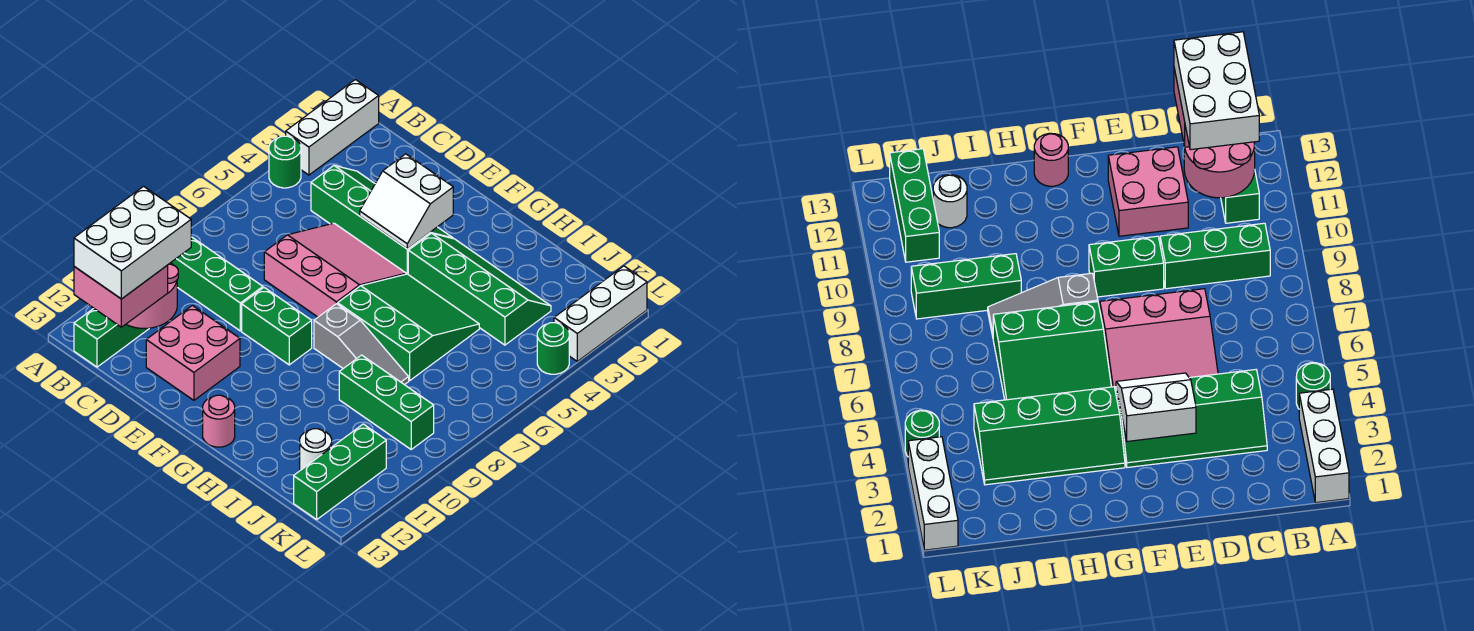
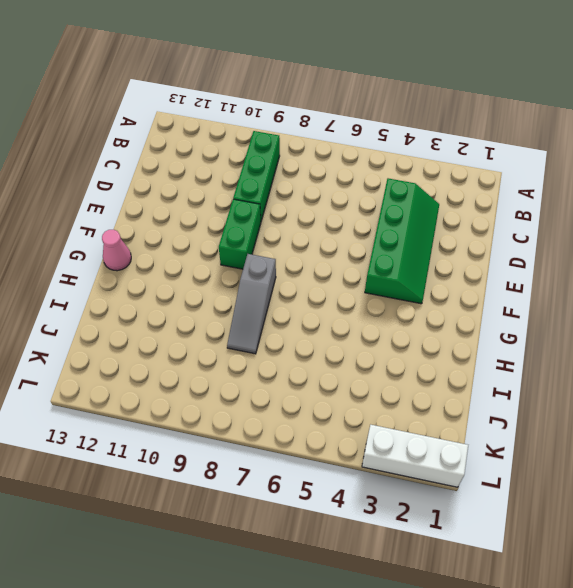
pink 1x1 cone [102,229,131,271] -> pink 1x1 round brick [203,395,235,447]
none -> white 1x3 brick [286,80,379,175]
none -> green 1x1 round brick [269,136,301,188]
none -> green 1x3 brick [74,309,149,367]

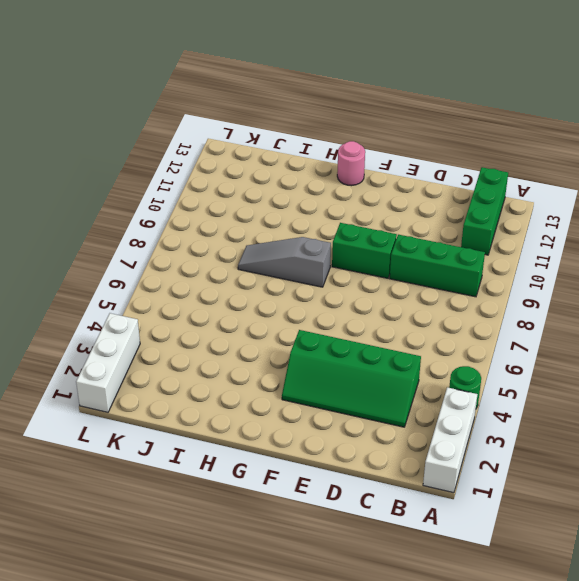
none -> pink 3x3 slope [264,223,406,317]
none -> pink 2x2 brick [146,305,240,400]
none -> green 2x4 slope [408,233,551,345]

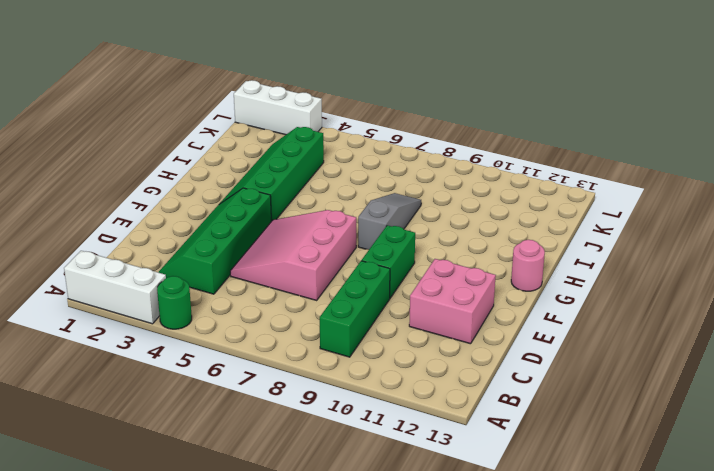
none -> green 1x3 brick [74,309,149,367]
none -> green 3x3 slope [338,274,479,381]
none -> green 1x3 brick [339,355,434,449]

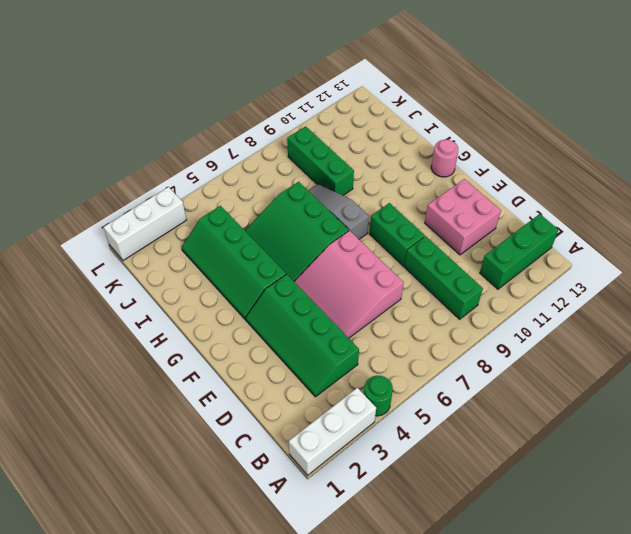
none -> white 1x1 round brick [300,429,332,470]
none -> green 1x3 brick [294,424,386,519]
none -> green 1x1 round brick [537,323,569,374]

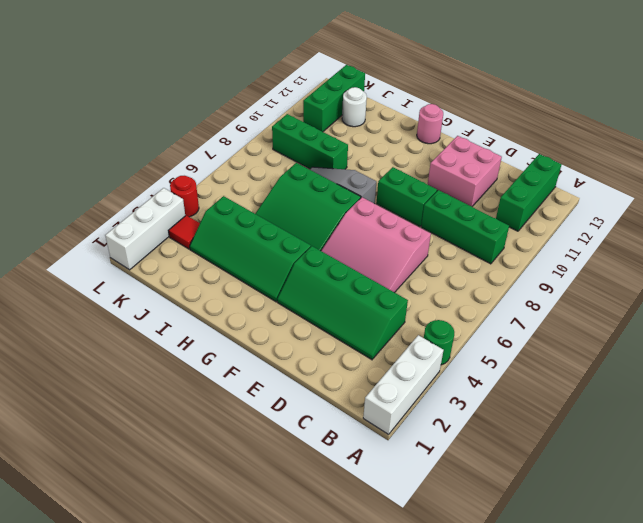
red 1x1 tile [169,215,200,249] -> none
red 1x1 round brick [170,176,199,217] -> green 1x1 round brick [537,323,569,374]
none -> pink 2x2 round brick [126,263,178,329]
none -> white 2x2 slope [360,154,453,249]
none -> pink 2x2 brick [74,265,168,327]

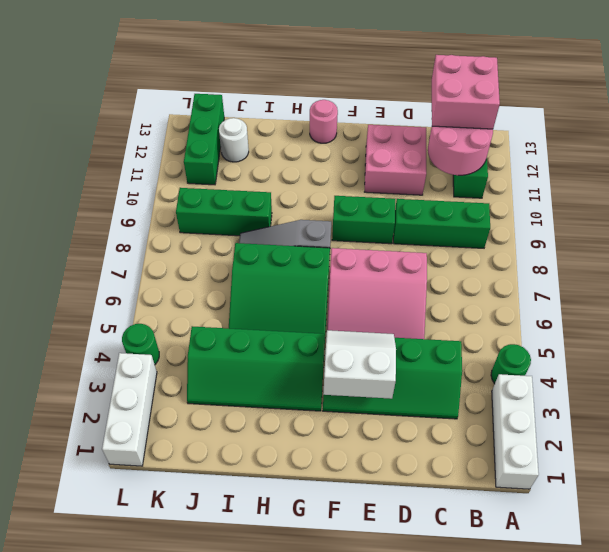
none -> white 2x3 brick [74,186,191,299]

